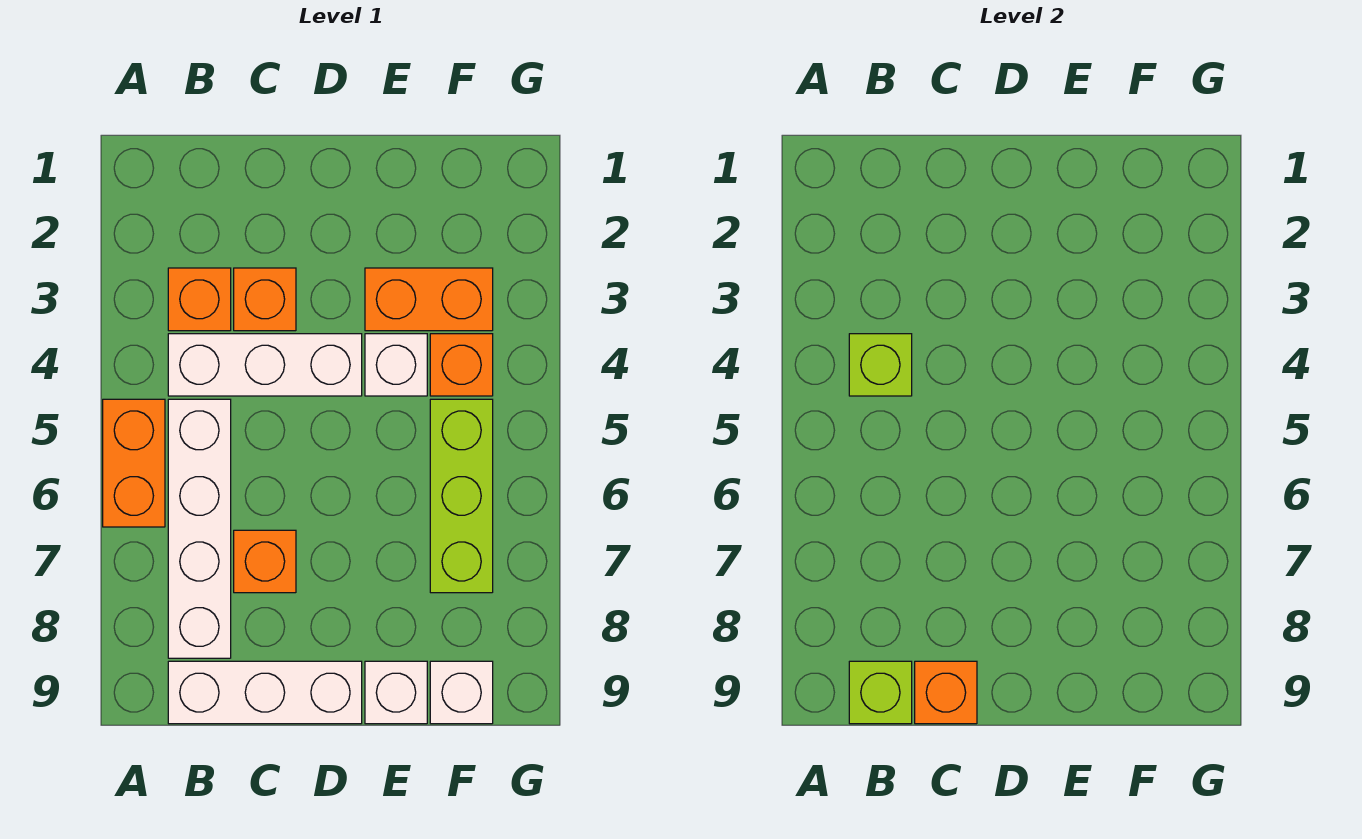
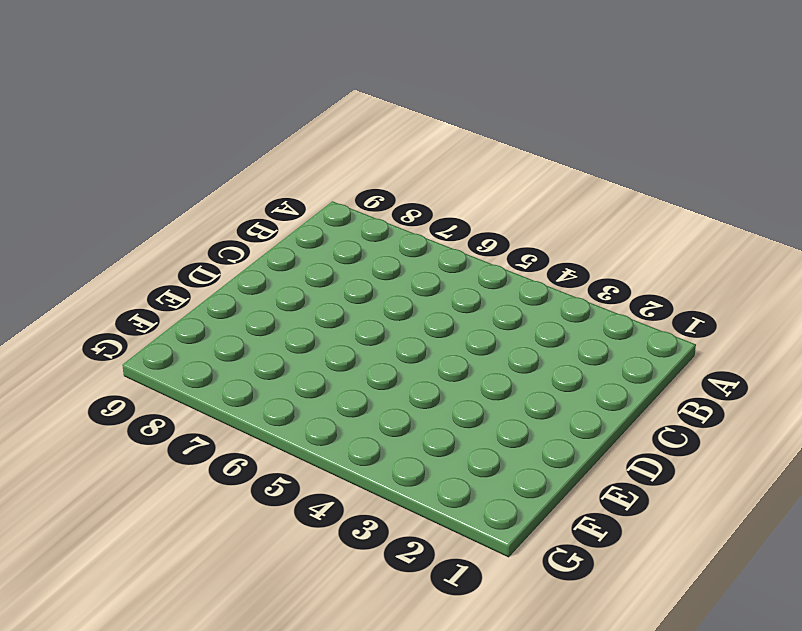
none -> orange 1x2 brick [103,399,165,527]
none -> orange 1x1 brick [168,268,231,331]
none -> white 1x3 brick [168,334,362,396]

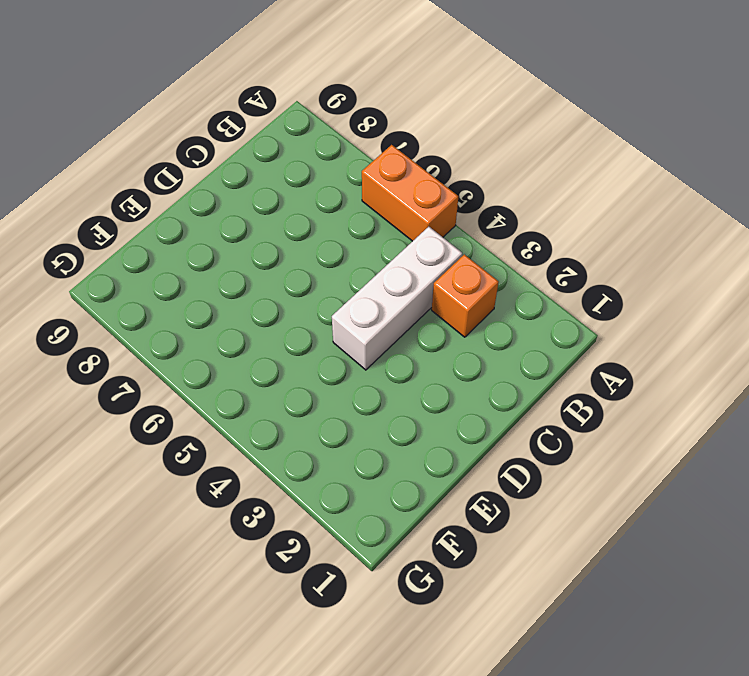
none -> white 1x4 brick [168,399,231,658]
none -> white 1x3 brick [168,661,362,724]
none -> orange 1x1 brick [234,268,296,331]

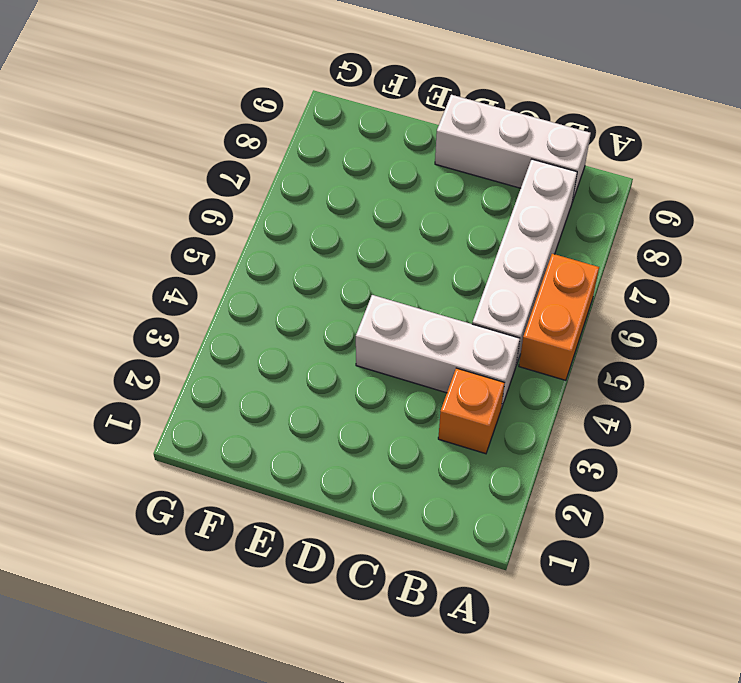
none -> orange 1x1 brick [234,268,296,331]
none -> orange 1x1 brick [234,530,296,593]
none -> orange 1x2 brick [365,268,493,331]

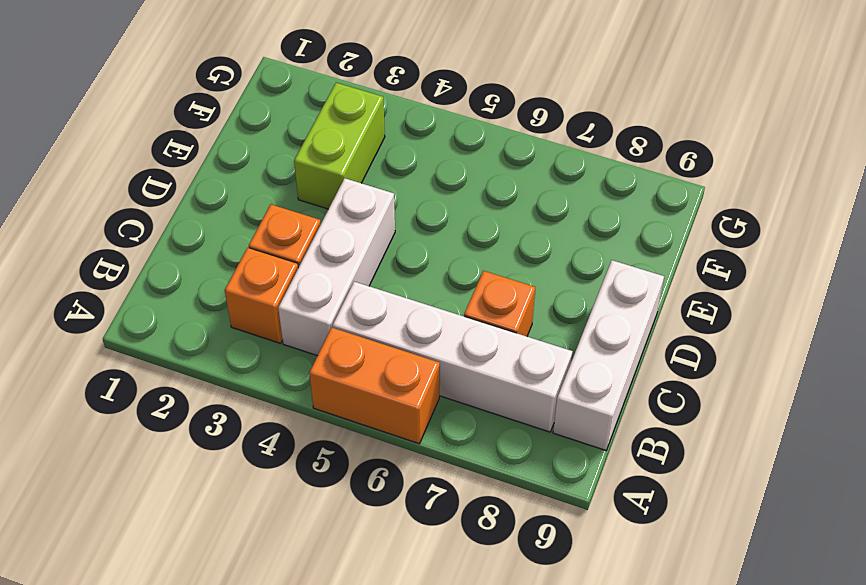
lime 1x2 brick [294,83,385,209] -> orange 1x2 brick [365,268,493,331]
none -> white 1x1 brick [365,334,427,396]
none -> white 1x1 brick [365,661,427,724]
none -> orange 1x1 brick [430,334,493,396]

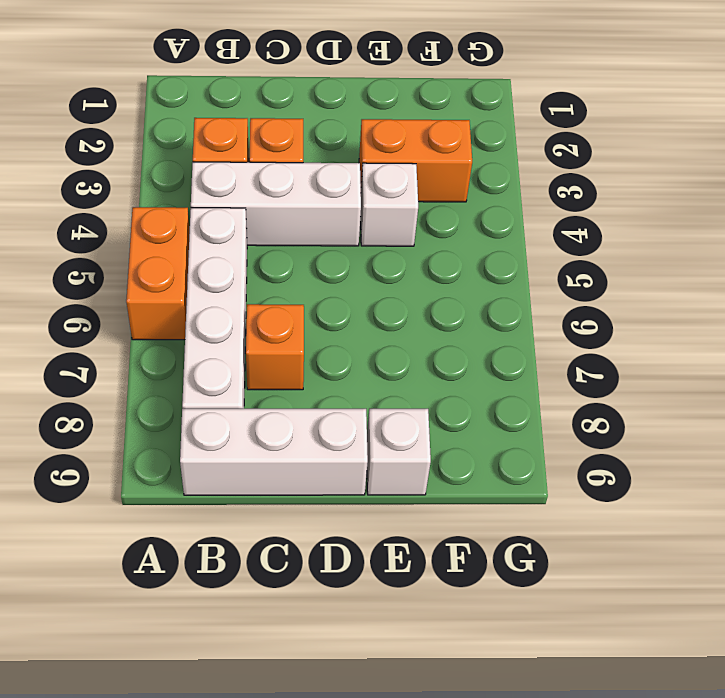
none -> orange 1x1 brick [430,334,493,396]
none -> lime 1x3 brick [430,399,493,593]
none -> white 1x1 brick [430,661,493,724]

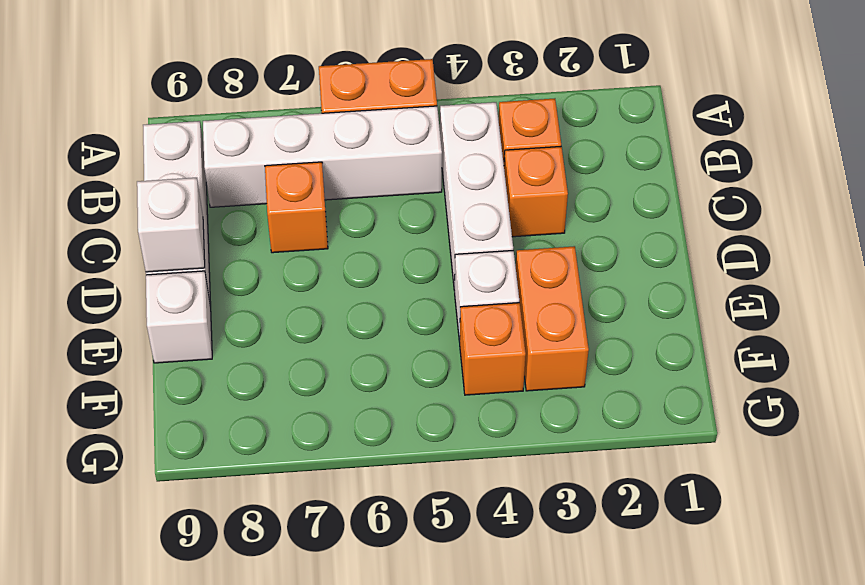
white 1x1 brick [137,178,205,272] -> white 1x1 brick moved to [430,661,493,724]
none -> lime 1x3 brick [430,399,493,593]
none -> lime 1x1 brick [849,334,912,396]
none -> lime 1x1 brick [849,661,912,724]

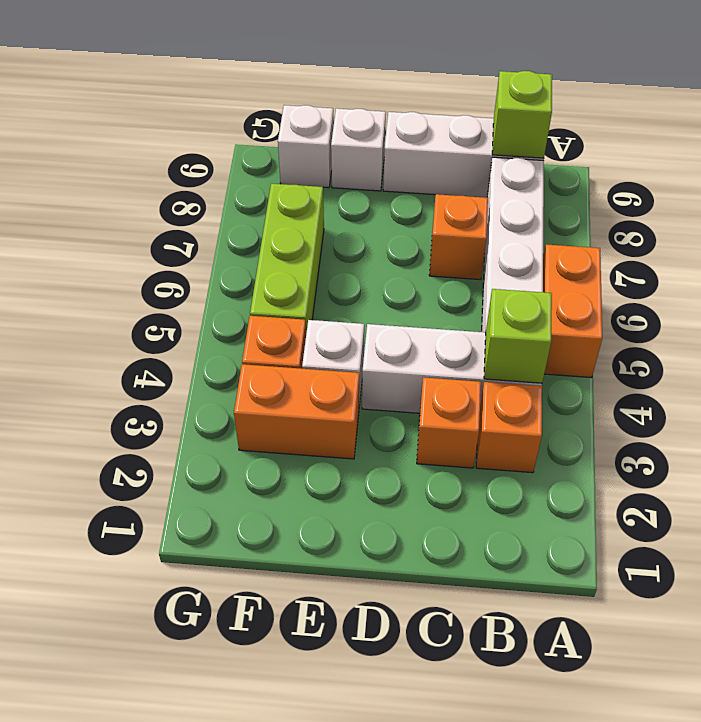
none -> orange 1x1 brick [915,661,977,724]

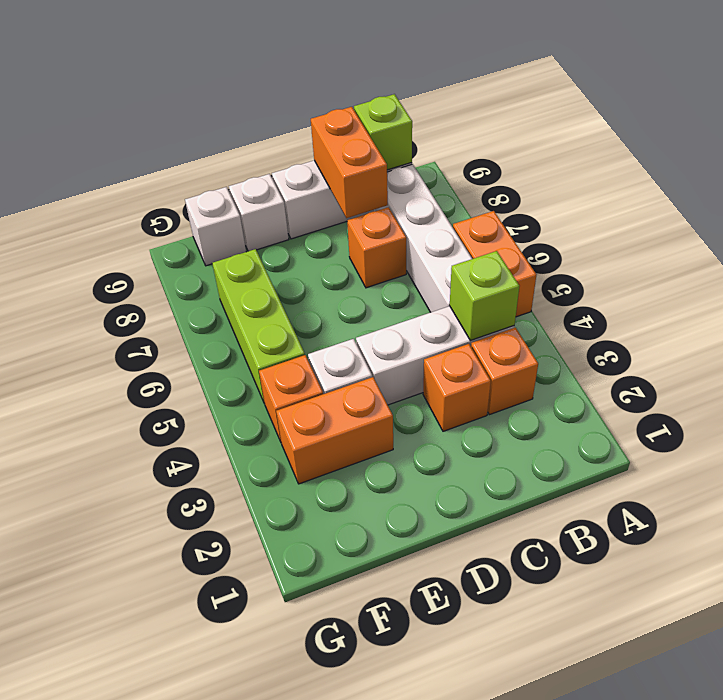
orange 1x2 brick [311,107,388,218] -> orange 1x1 brick [915,661,977,724]

